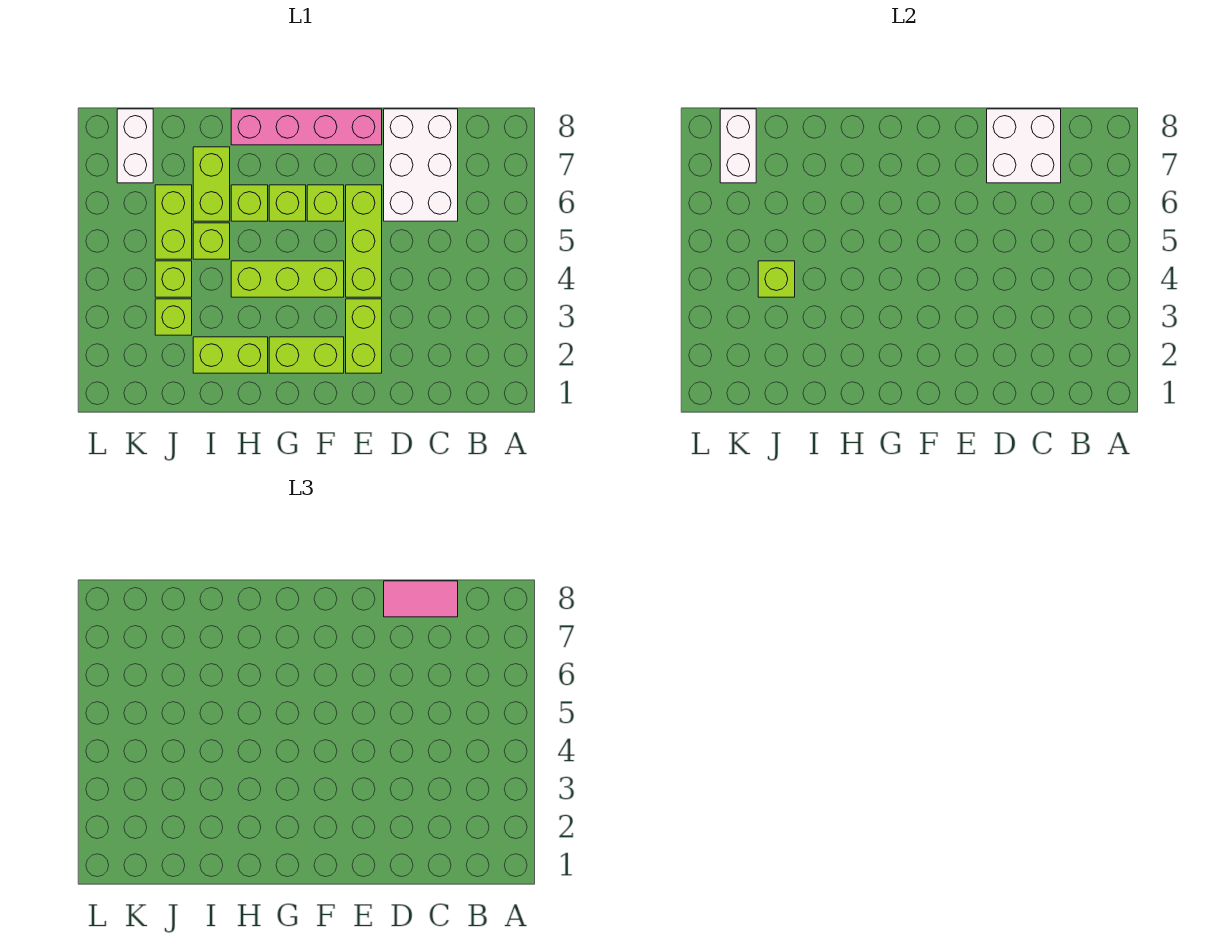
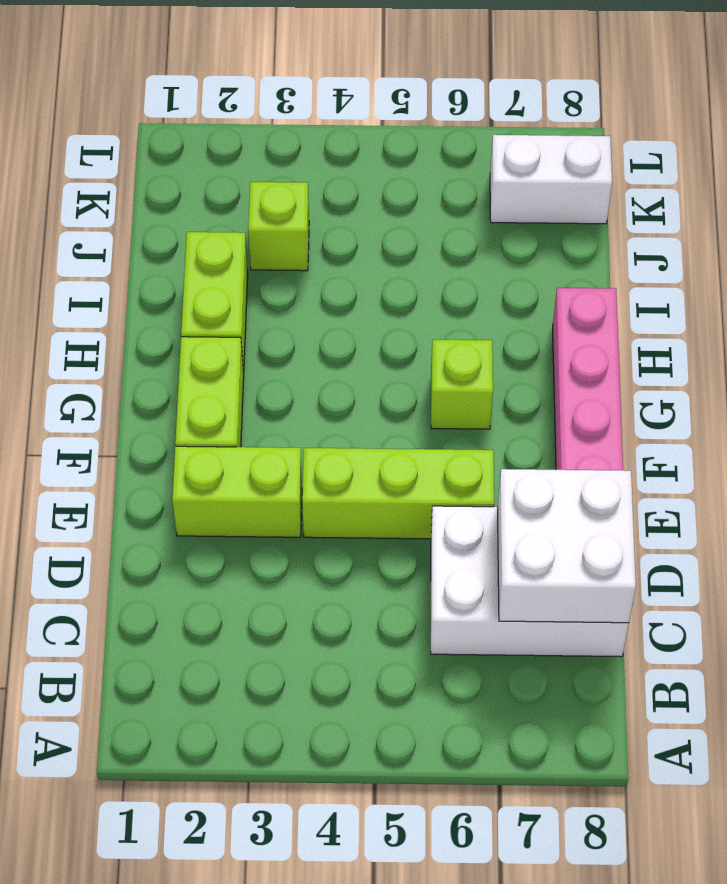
none -> lime 1x3 brick [231,261,344,297]
none -> lime 1x1 brick [307,185,344,221]
none -> lime 1x1 brick [231,185,268,221]

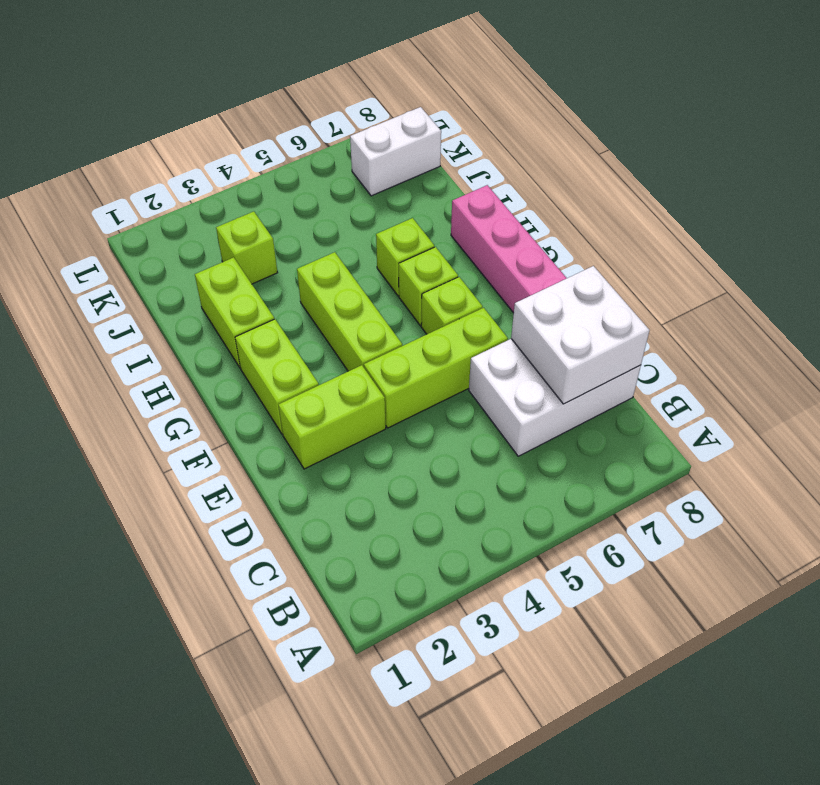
none -> lime 1x1 brick [193,223,230,259]
none -> lime 1x2 brick [193,147,230,221]
none -> lime 1x1 brick [155,261,192,297]

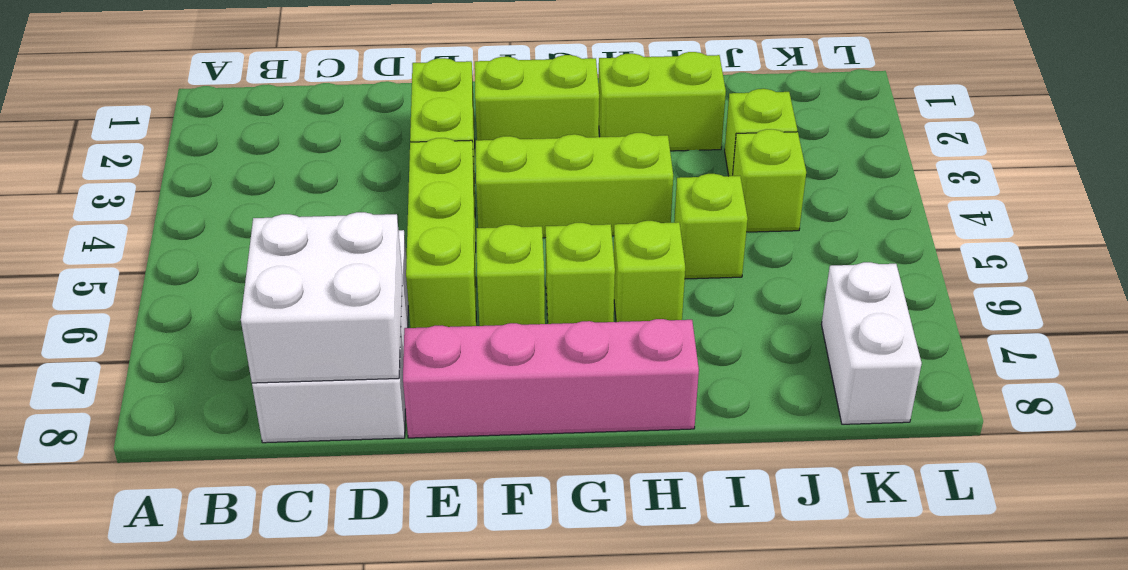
none -> lime 1x2 brick [193,147,230,221]
none -> lime 1x2 brick [155,185,192,259]
none -> lime 1x1 brick [758,261,795,297]

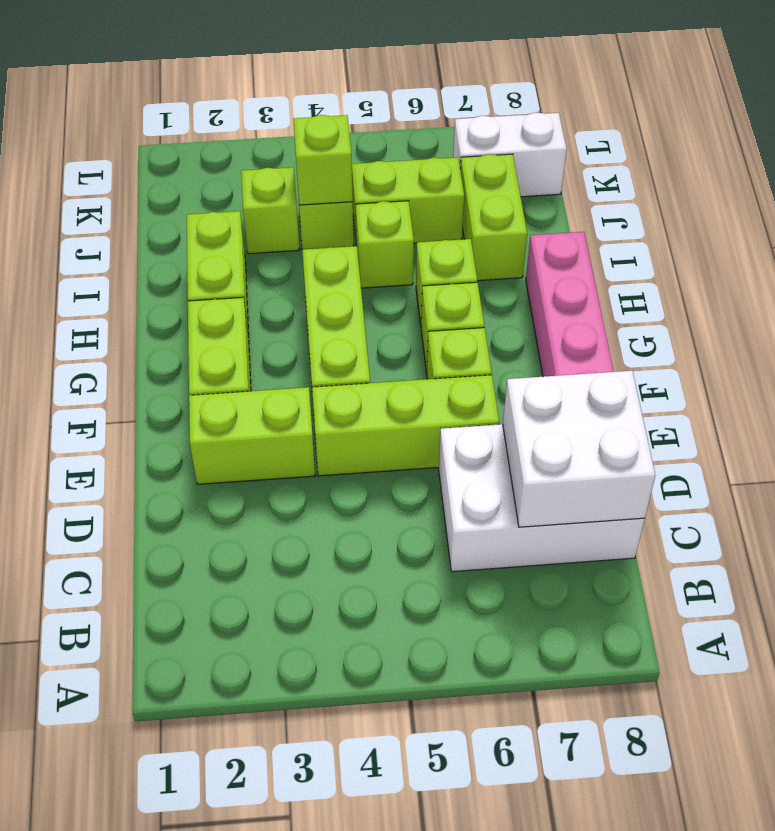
lime 1x2 brick [460,154,527,281] -> lime 1x2 brick turned to [193,147,230,221]
none -> white 1x2 brick [720,109,756,183]
none -> pink 1x2 tile [384,581,458,617]

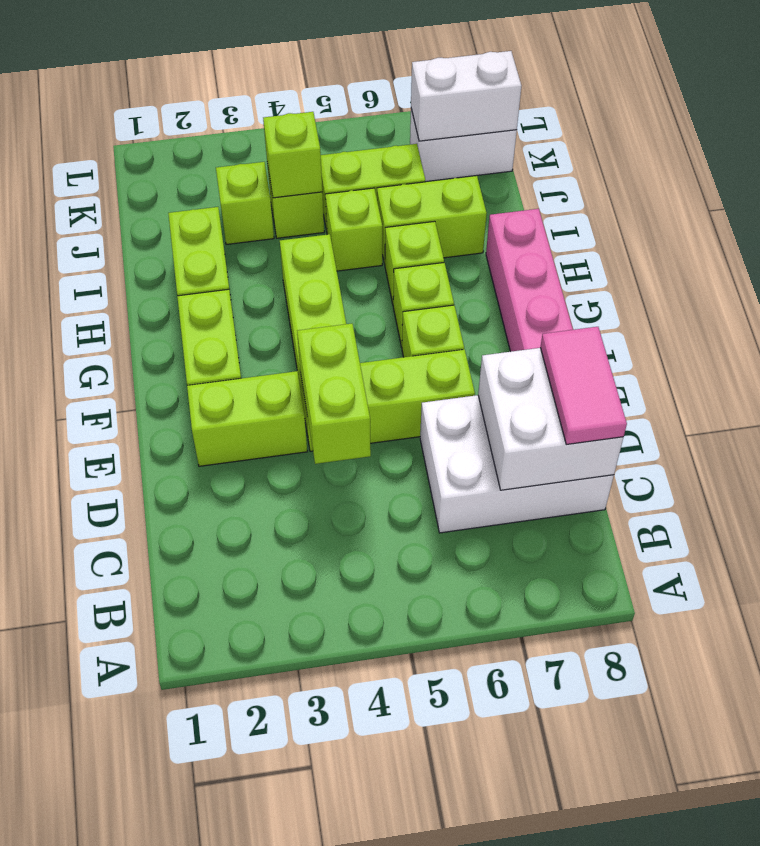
lime 1x2 brick [297,324,371,464] -> none

